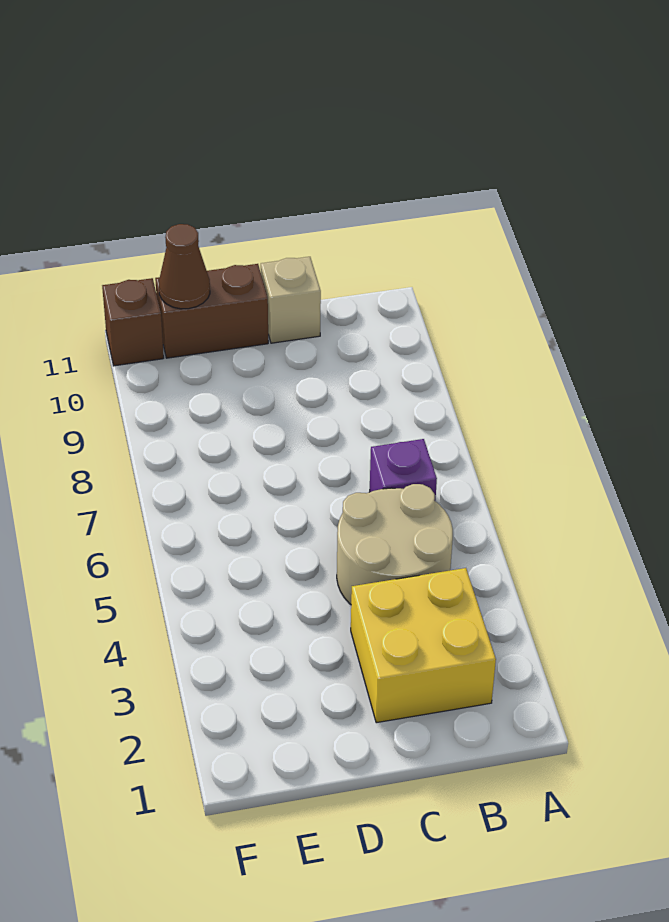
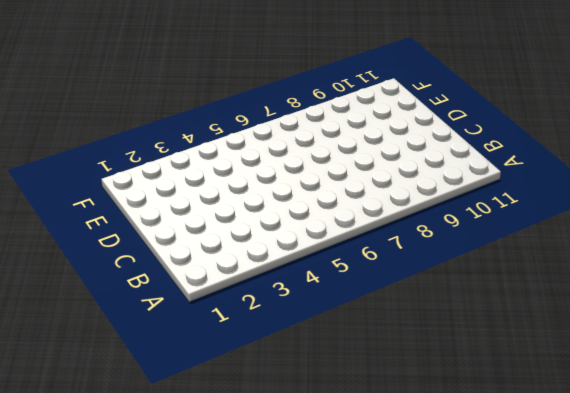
none -> yellow 2x2 brick [351,568,496,723]
none -> tan 2x2 round brick [337,484,453,604]

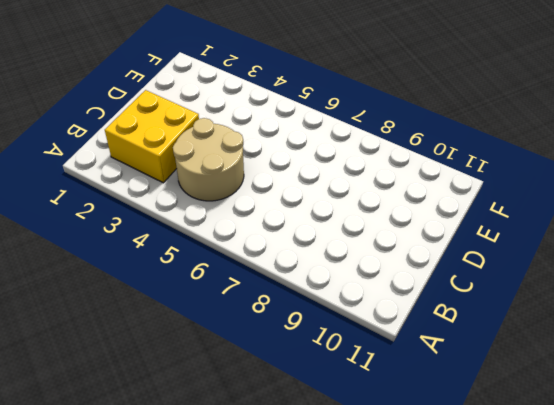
none -> purple 1x1 brick [370,439,437,501]
none -> tan 1x1 brick [261,257,321,343]

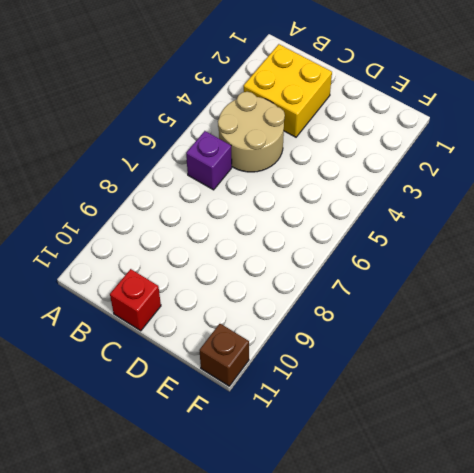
red 1x1 brick [110,269,161,331] -> tan 1x1 brick [261,257,321,343]
none -> brown 1x2 brick [155,264,268,358]
none -> brown 1x1 cone [159,224,210,309]

